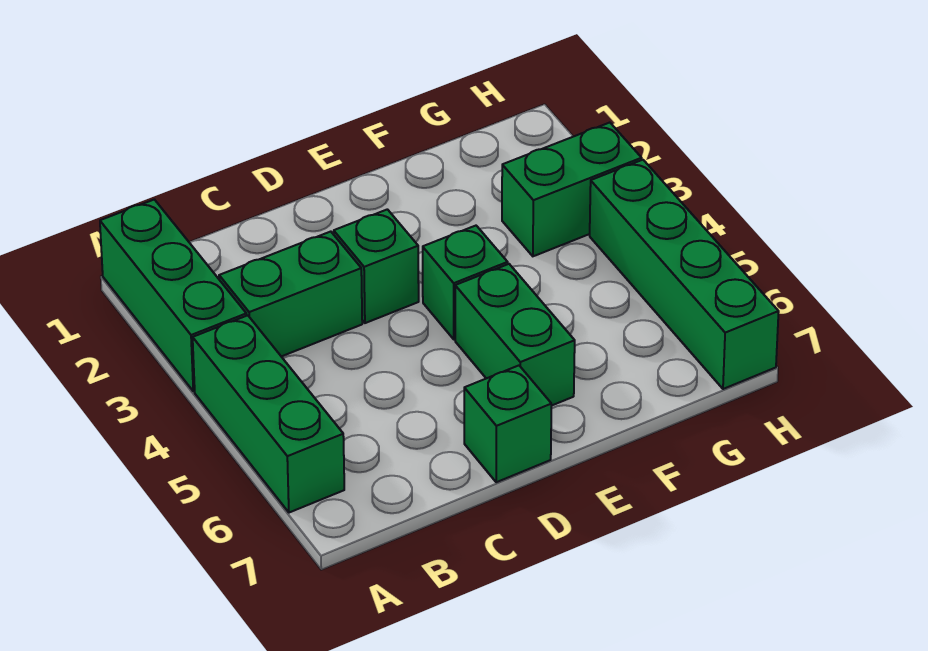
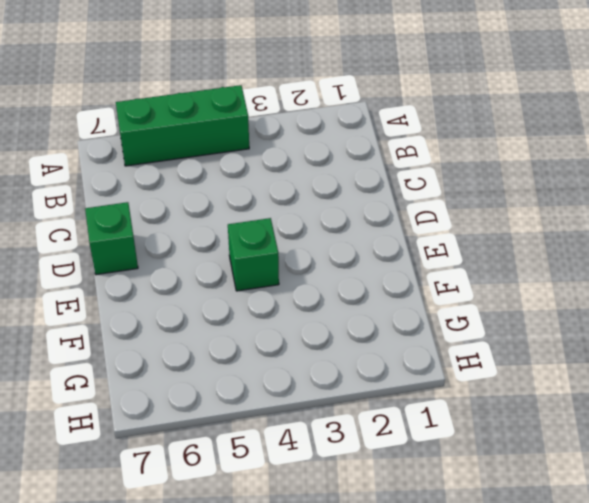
none -> green 1x3 brick [100,200,246,391]
none -> green 1x2 brick [219,232,362,357]

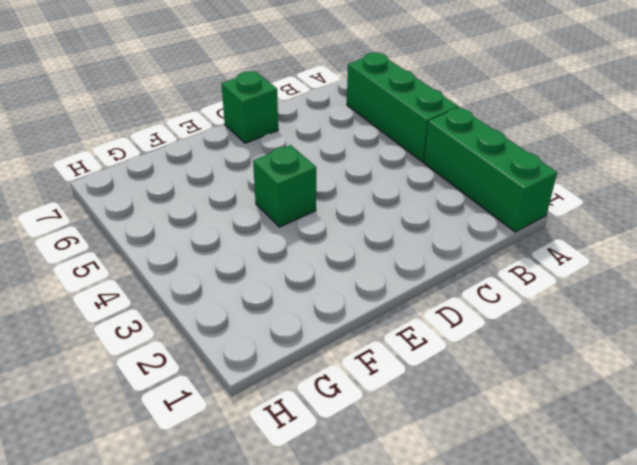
none -> green 1x2 brick [219,232,362,357]
none -> green 1x1 brick [334,209,419,323]

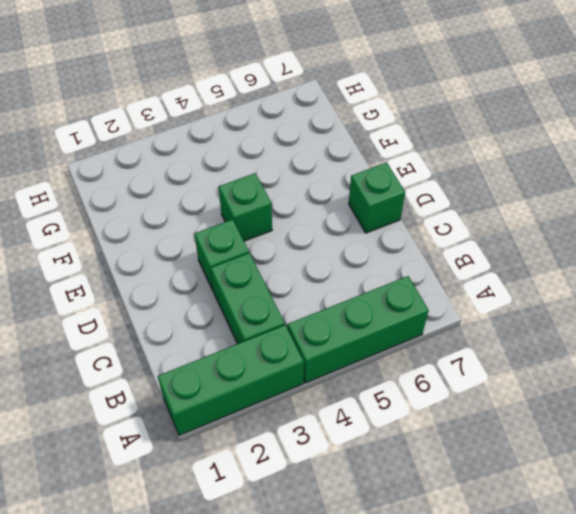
none -> green 1x2 brick [455,264,575,406]
none -> green 1x2 brick [502,123,642,256]

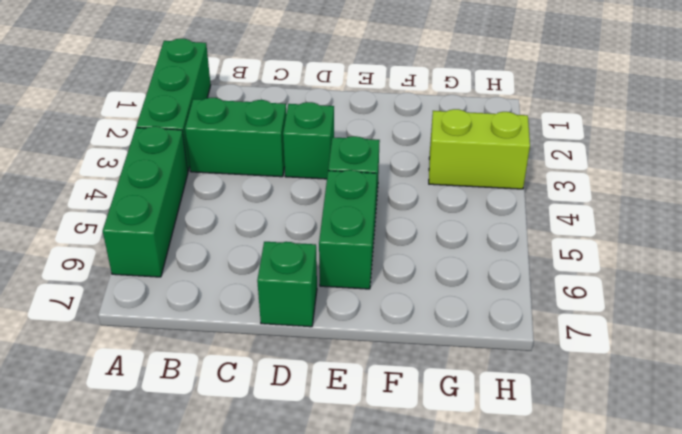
lime 1x2 brick [429,109,530,189] -> green 1x2 brick [502,123,642,256]
none -> green 1x4 brick [590,160,779,389]

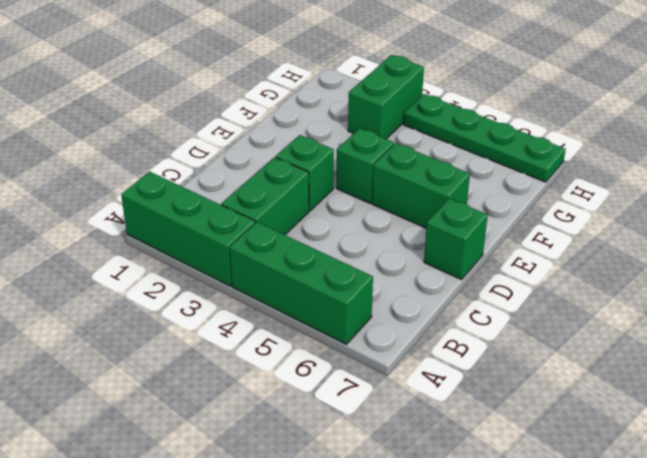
green 1x4 plate [403,94,566,182] -> green 1x4 brick [590,160,779,389]

